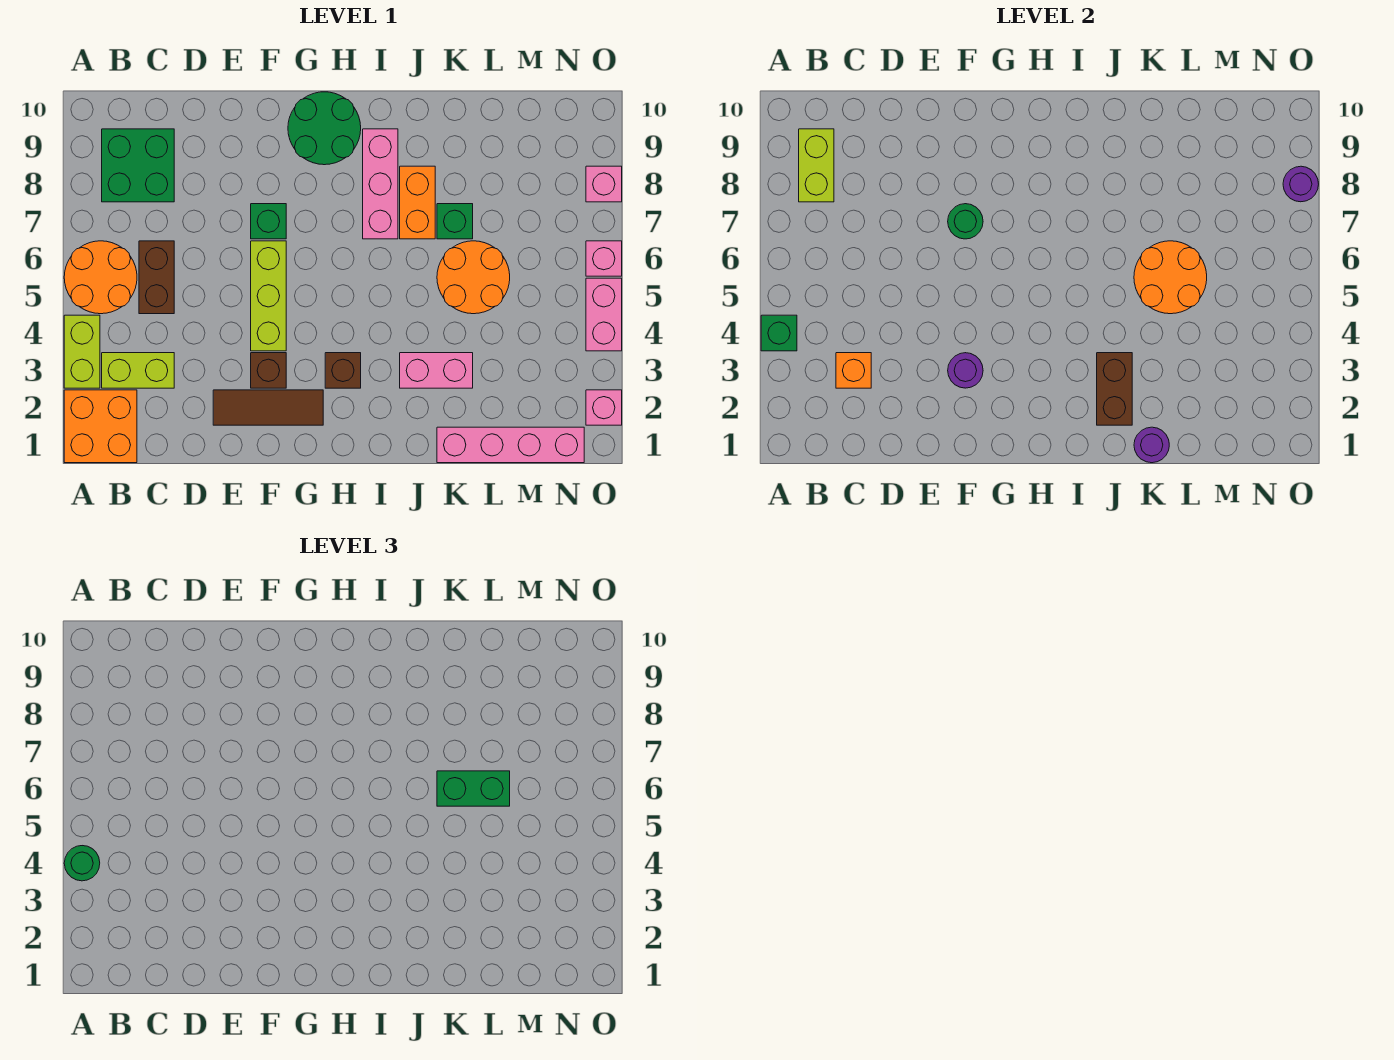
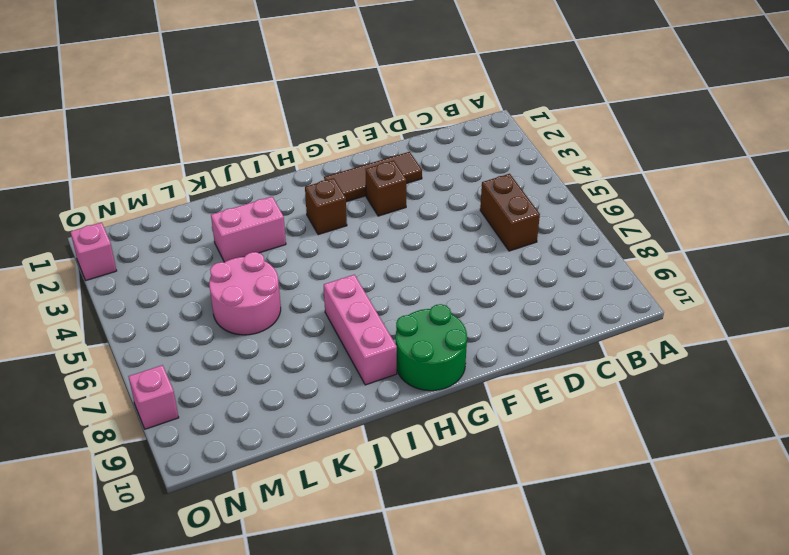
pink 2x2 round brick [209,252,281,335] -> orange 2x2 round brick [437,241,510,314]
none -> orange 2x2 brick [64,390,137,463]
none -> lime 1x2 brick [64,315,100,388]
none -> orange 2x2 round brick [64,241,137,314]
none -> lime 1x2 brick [102,353,174,388]

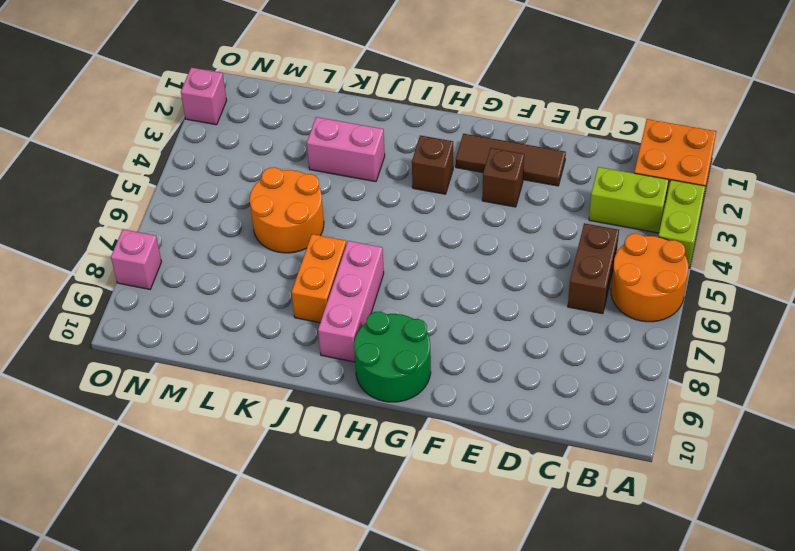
none -> green 2x2 brick [102,129,174,202]
none -> lime 1x3 brick [251,241,286,351]
none -> green 1x1 brick [251,204,286,239]
none -> pink 1x4 brick [437,427,584,463]

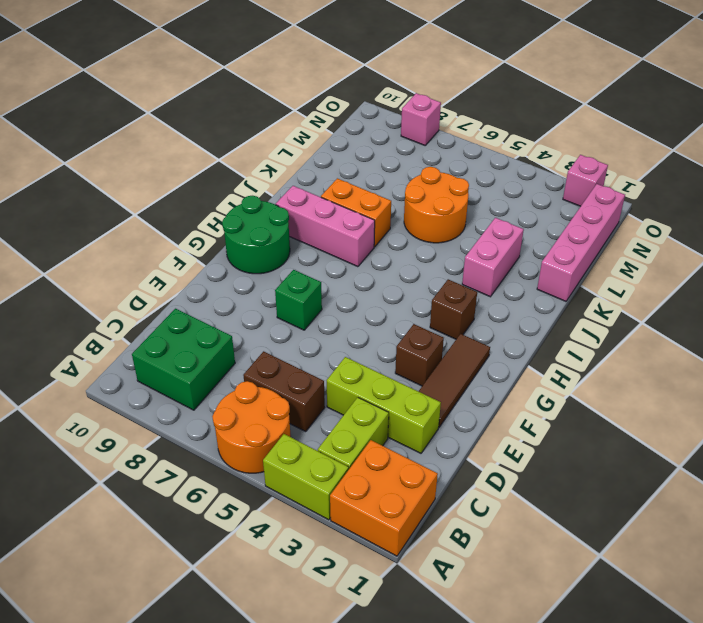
lime 1x3 brick [327,357,441,453] -> lime 1x3 brick moved to [251,241,286,351]
none -> green 1x1 brick [437,204,473,239]
none -> pink 1x2 brick [586,278,622,351]
none -> pink 1x1 brick [586,241,622,276]
none -> green 1x1 brick [761,315,797,351]

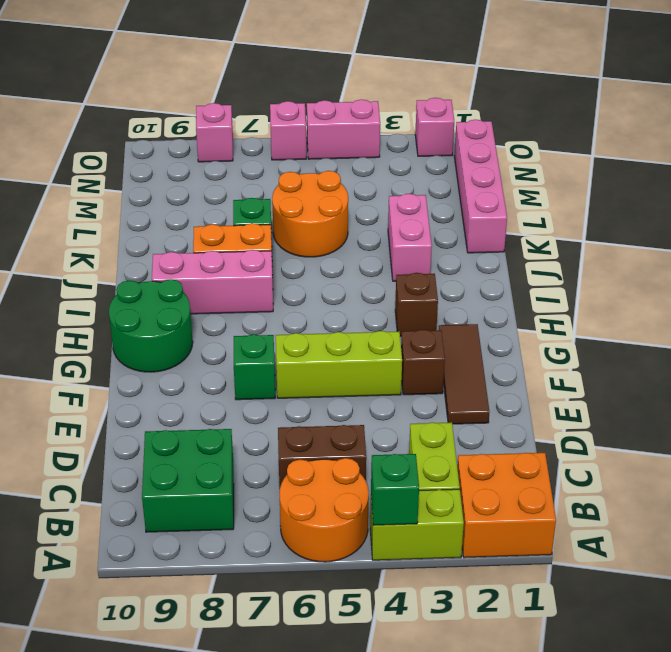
none -> lime 1x2 brick [799,129,834,202]
none -> orange 1x1 brick [836,353,871,388]
none -> purple 1x1 round brick [948,353,983,388]
none -> green 1x1 round brick [948,204,983,239]

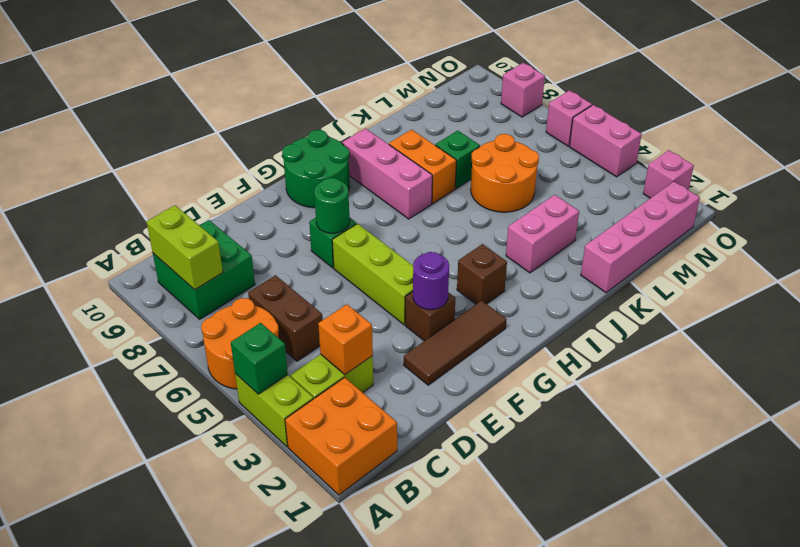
none -> brown 1x2 brick [1097,353,1132,425]
none -> purple 1x1 round brick [1134,427,1169,463]
none -> orange 2x2 round brick [1134,241,1207,314]
none -> purple 1x1 round brick [1283,166,1319,202]

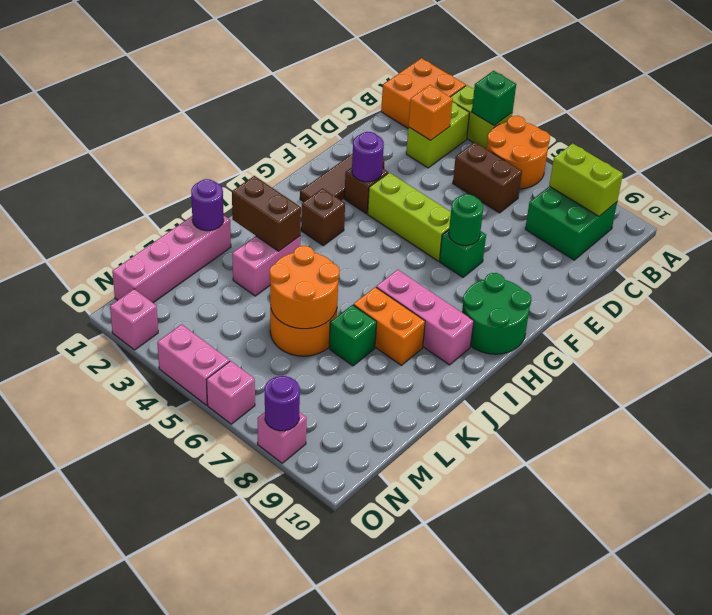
none -> green 1x1 round brick [64,846,100,881]
none -> green 1x2 brick [437,771,510,806]

